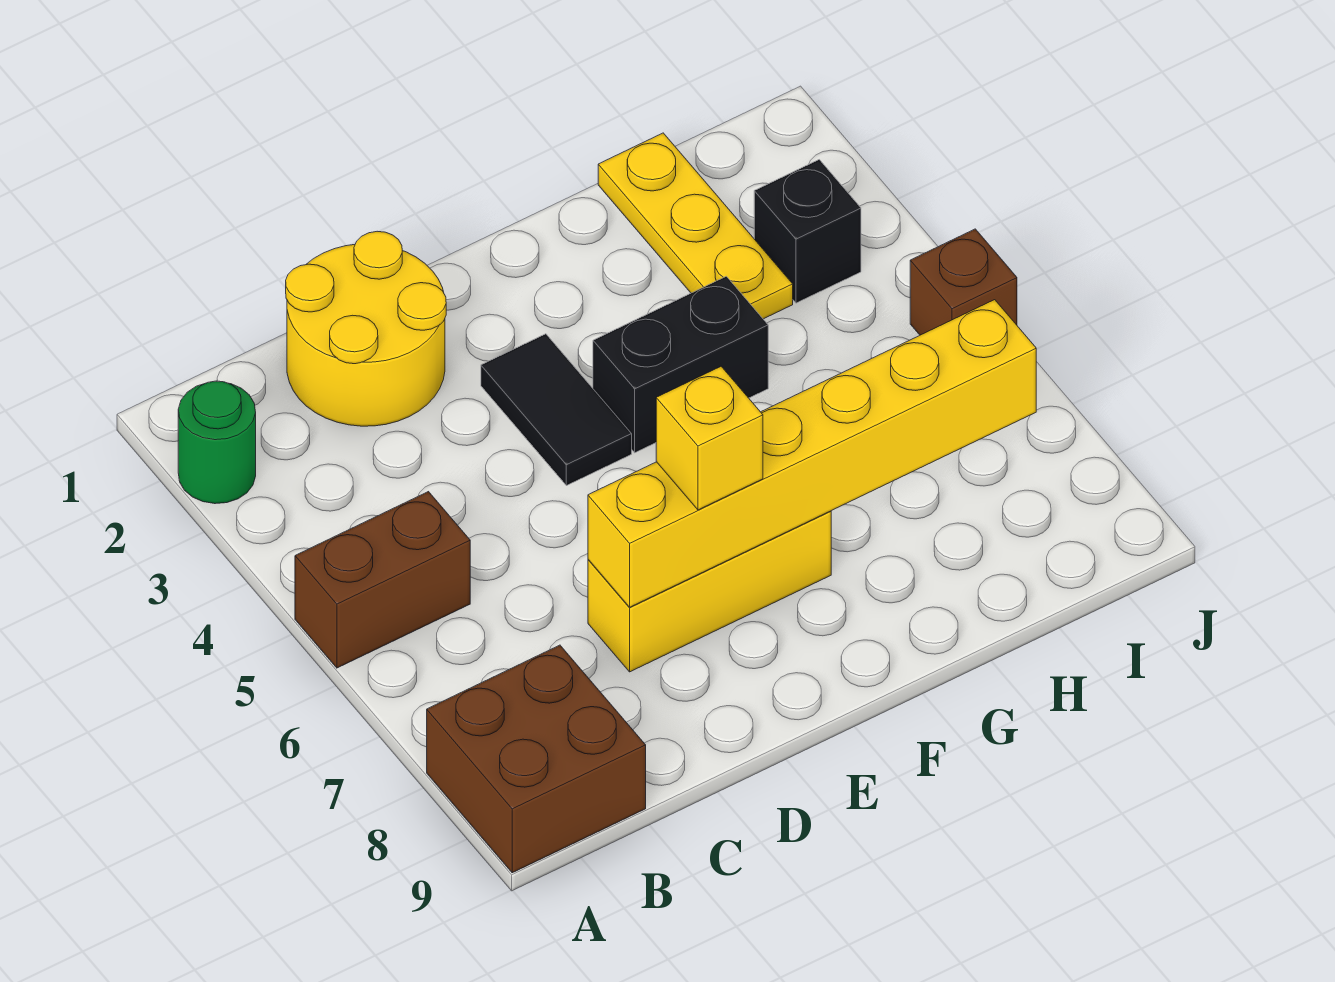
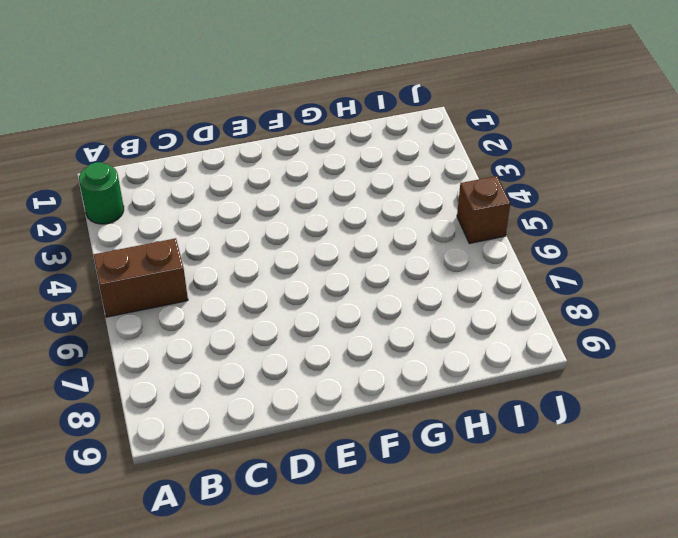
none -> brown 2x2 brick [427,645,646,873]
none -> yellow 2x2 round brick [286,231,446,426]
none -> yellow 1x3 brick [588,511,831,672]

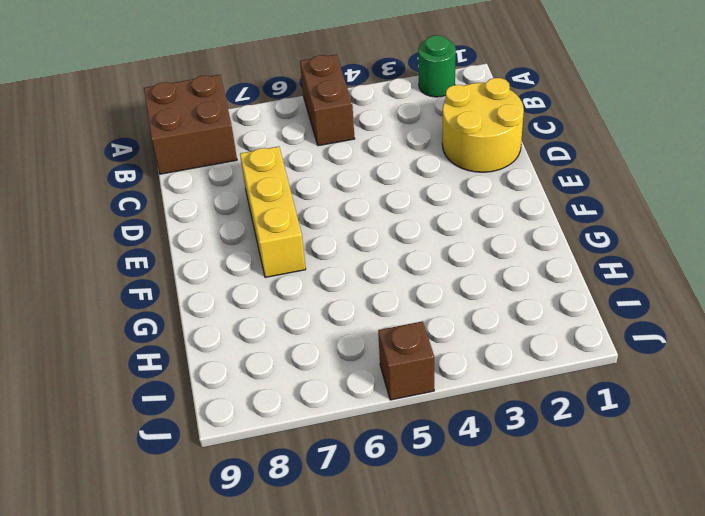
none -> black 1x2 tile [481,334,632,486]
none -> black 1x2 brick [593,276,768,453]
none -> yellow 1x3 plate [598,133,793,319]

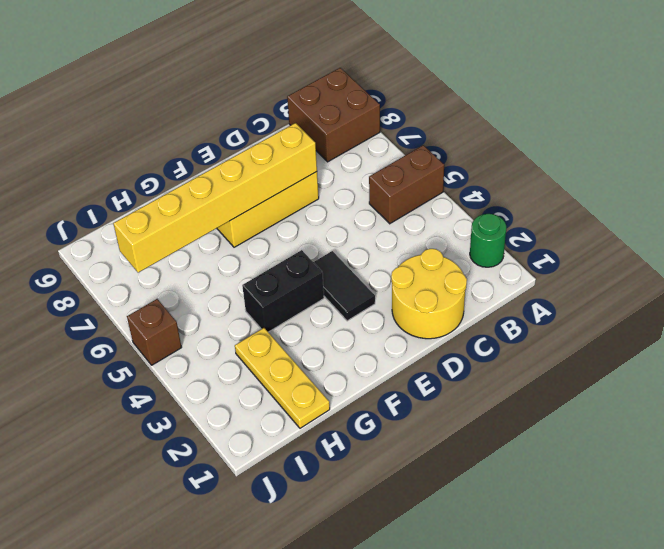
none -> black 1x1 brick [754,160,861,303]
none -> yellow 1x1 brick [656,367,763,510]

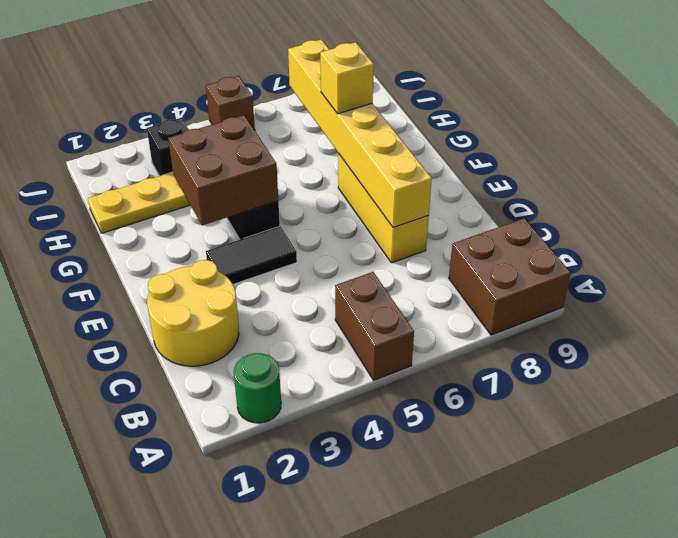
brown 2x2 brick [168,115,278,225] -> none
yellow 1x1 brick [320,42,374,114] -> yellow 1x1 brick moved to [656,367,763,510]

